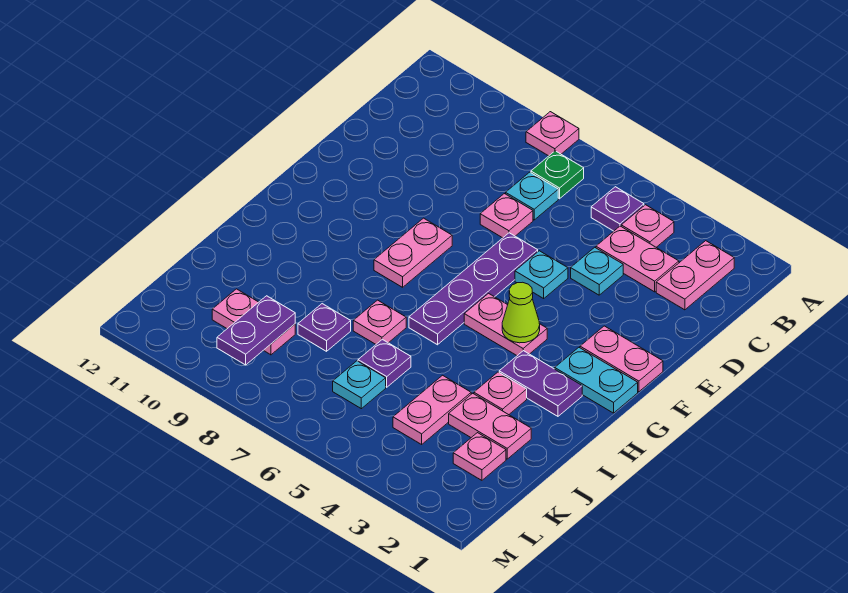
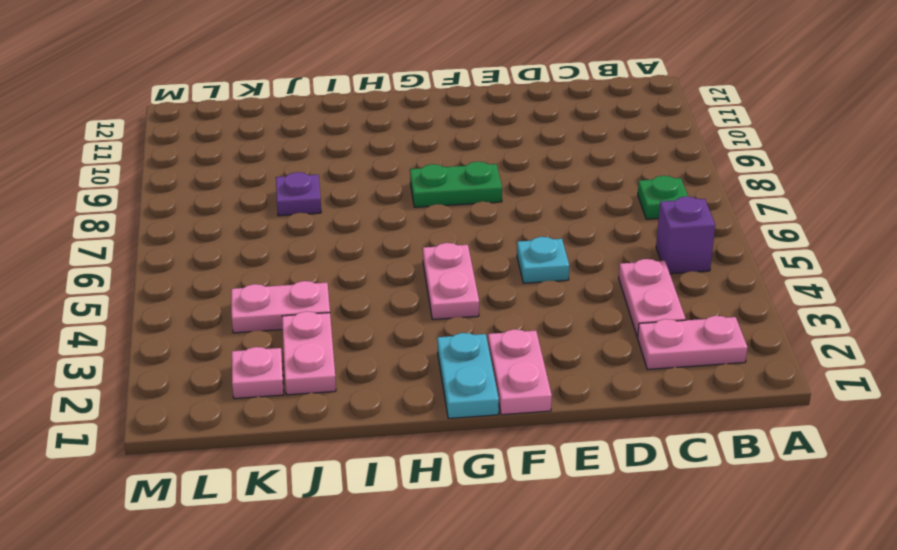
purple 1x1 brick [656,196,715,274] -> purple 1x1 plate [591,187,644,231]
green 1x2 plate [410,162,502,207] -> pink 1x2 plate [374,218,452,287]
none -> pink 1x1 plate [526,112,579,156]
none -> pink 1x1 plate [621,205,674,247]
none -> cyan 1x1 plate [506,172,558,220]

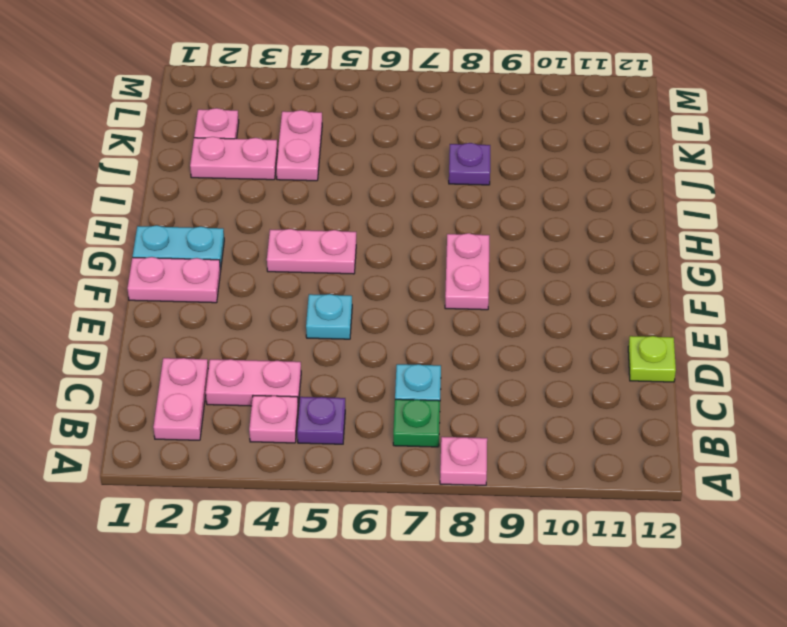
lime 1x1 plate [628,336,676,382] -> none
none -> cyan 1x1 plate [571,247,623,295]
none -> pink 1x1 plate [480,194,533,238]
none -> purple 1x4 plate [409,233,538,345]

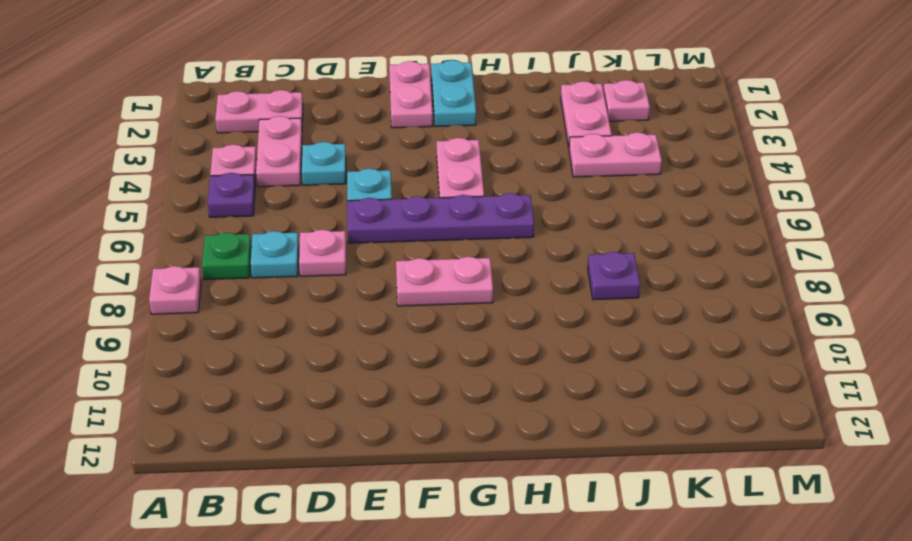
none -> purple 1x2 plate [499,351,582,416]
none -> pink 1x1 plate [474,372,527,415]
none -> pink 1x1 plate [353,300,406,344]

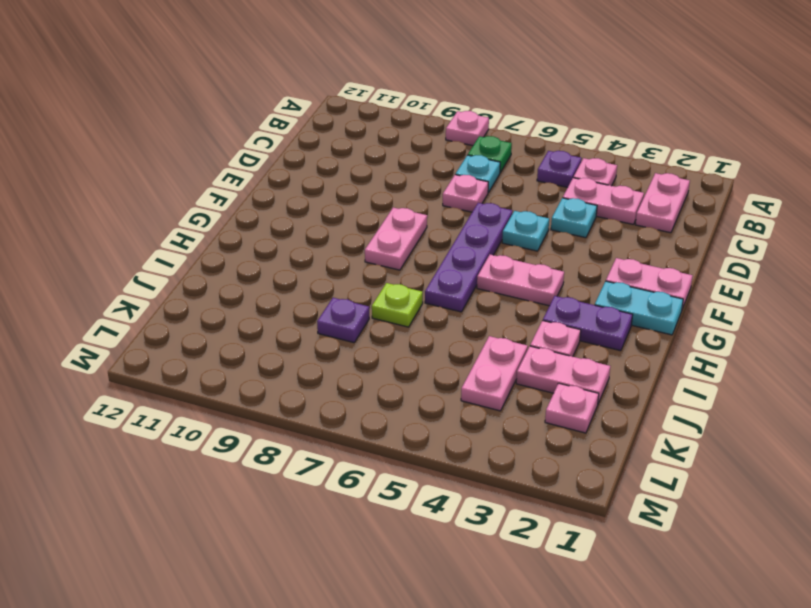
lime 1x1 plate [372,283,423,327] -> pink 1x1 plate [353,300,406,344]
none -> purple 1x1 plate [358,339,411,387]
none -> cyan 1x1 plate [333,361,386,409]
none -> pink 1x2 plate [212,289,295,355]

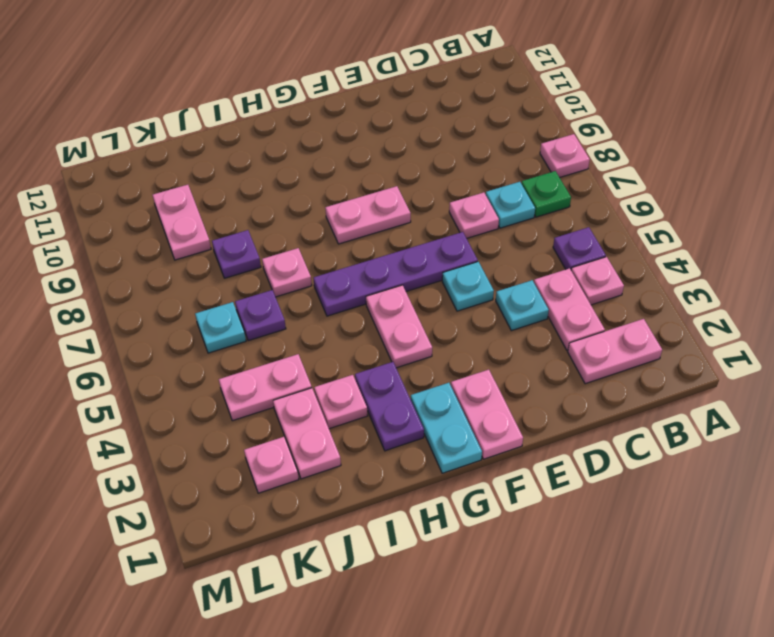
none -> lime 1x1 cone [502,282,540,343]
none -> purple 1x2 plate [217,296,295,365]

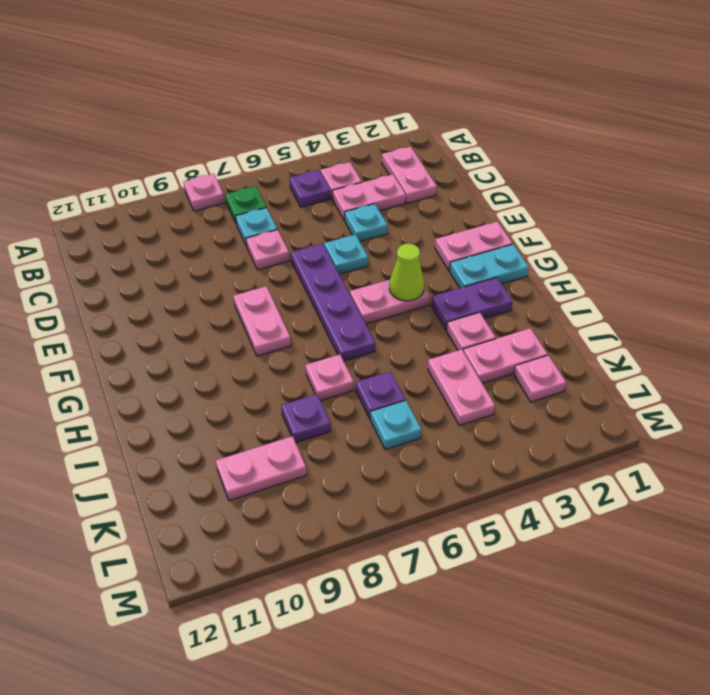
none -> purple 1x2 plate [217,296,295,365]

